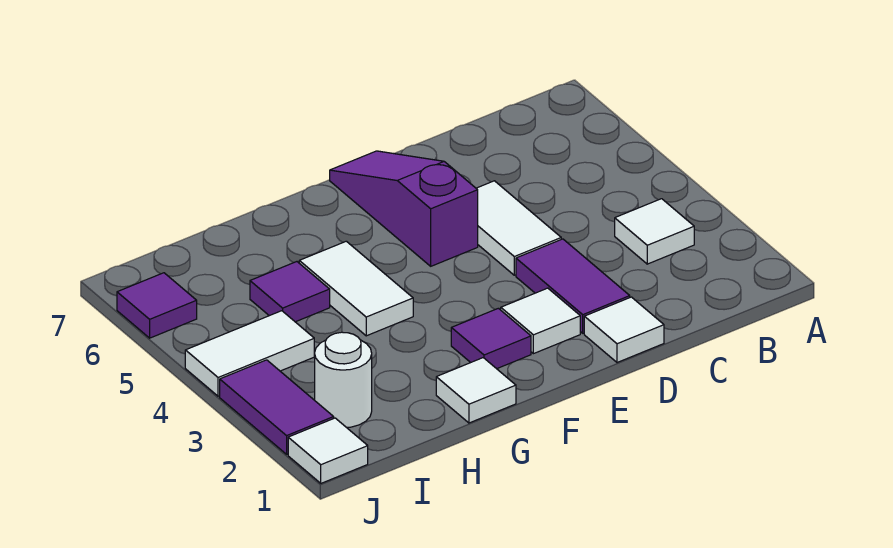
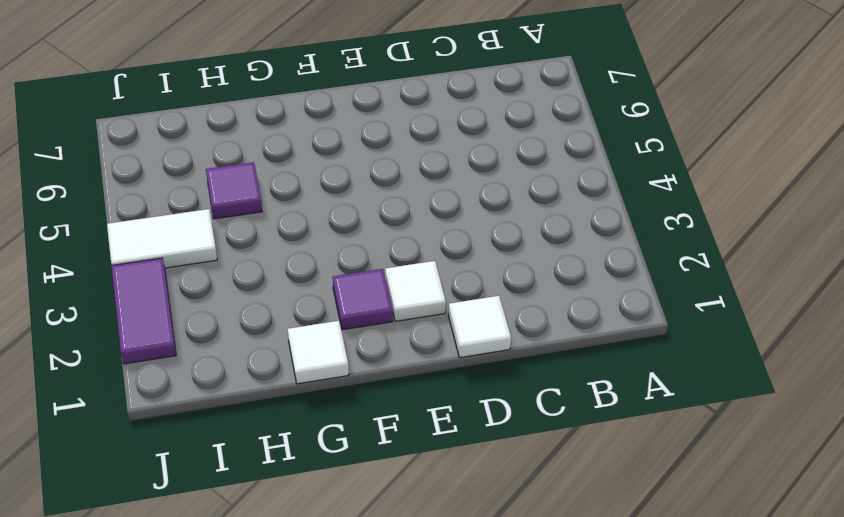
none -> white 1x1 tile [615,199,694,264]
none -> purple 1x2 tile [516,239,630,333]
none -> white 1x2 tile [476,181,561,275]

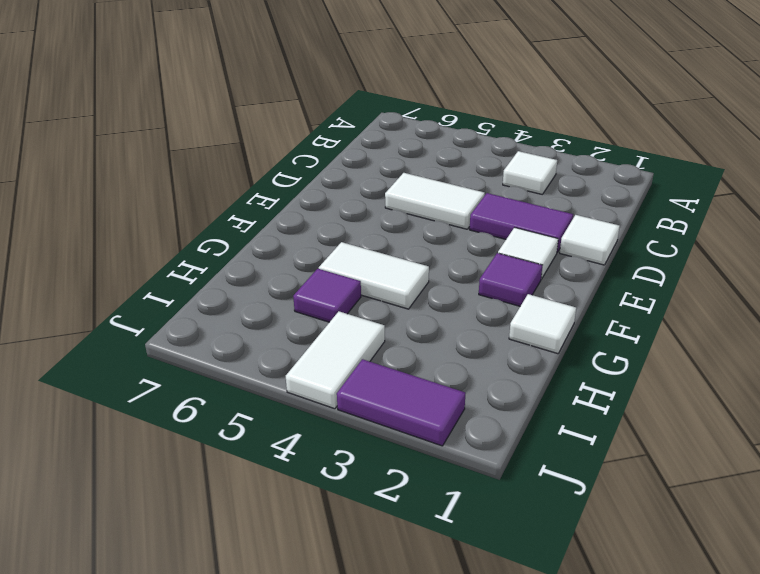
none -> purple 1x3 slope [330,151,478,266]
none -> white 1x1 round brick [315,332,372,428]
none -> white 1x1 tile [288,418,368,483]

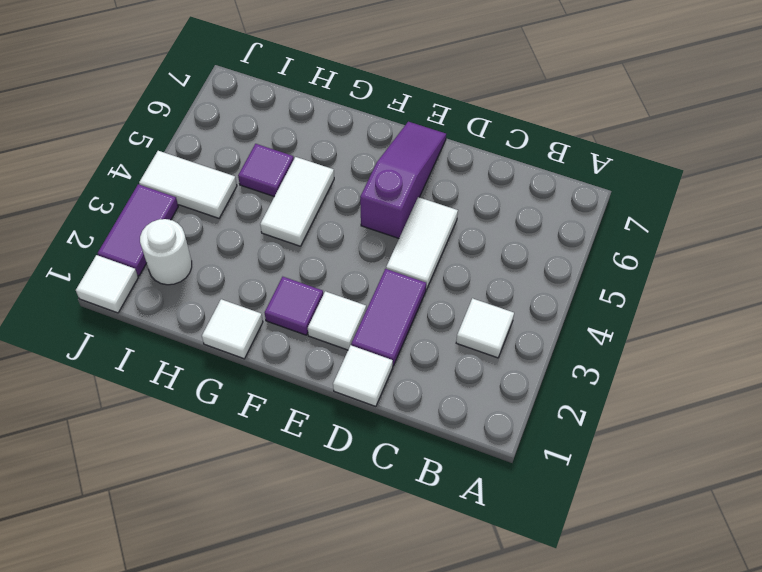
none -> purple 1x1 tile [117,273,197,338]

